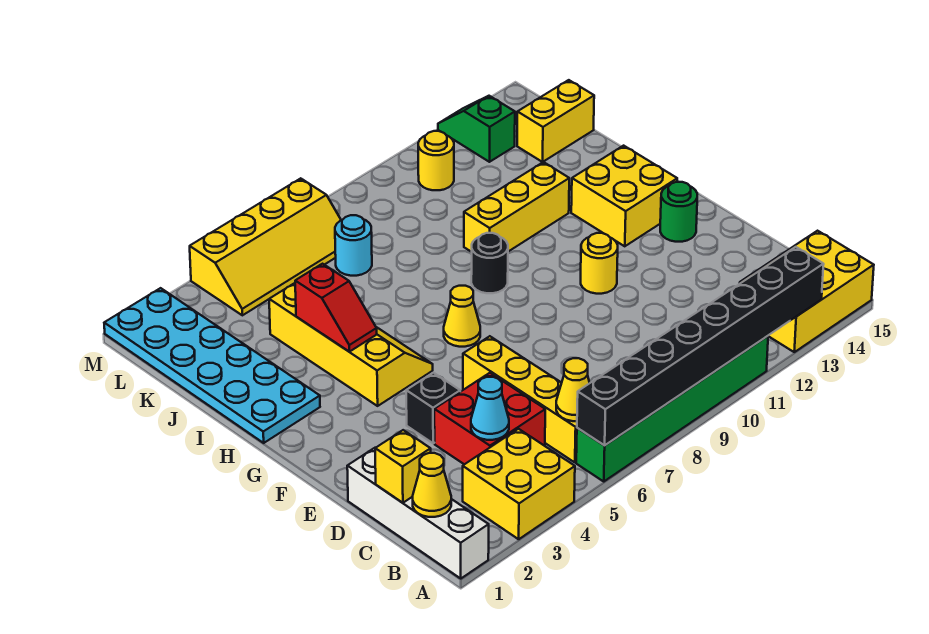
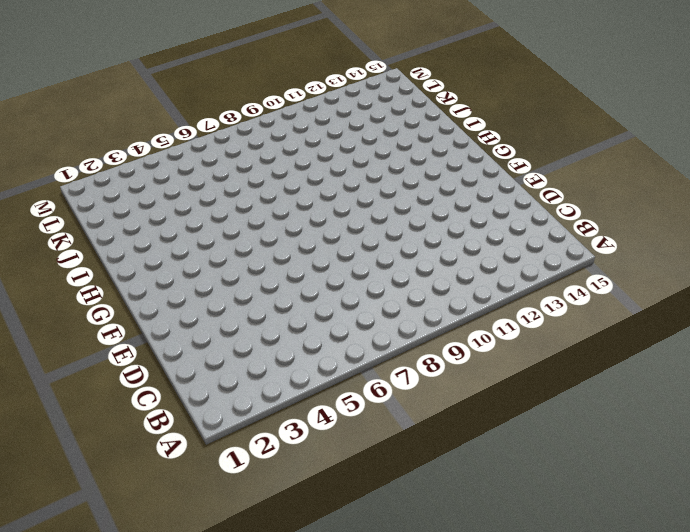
none -> white 1x4 brick [347,448,489,578]
none -> yellow 2x2 brick [463,429,575,539]
none -> green 1x6 brick [576,336,768,481]

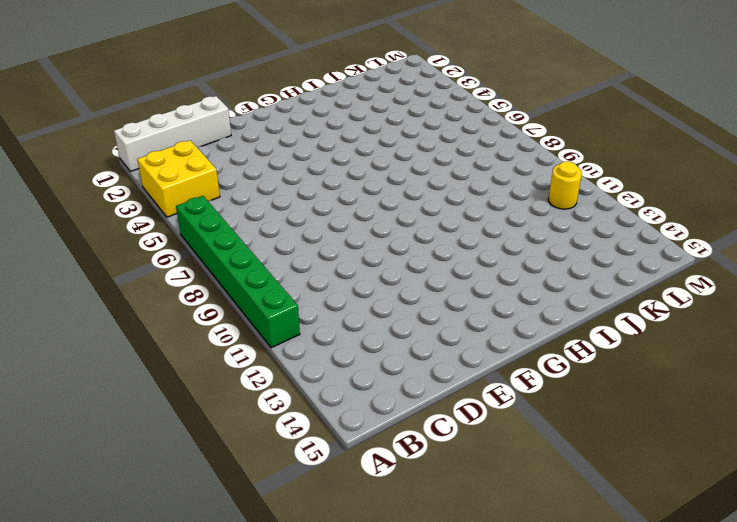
none -> yellow 2x3 brick [740,231,874,352]
none -> yellow 1x4 brick [463,336,577,462]
none -> red 2x2 brick [434,373,545,464]

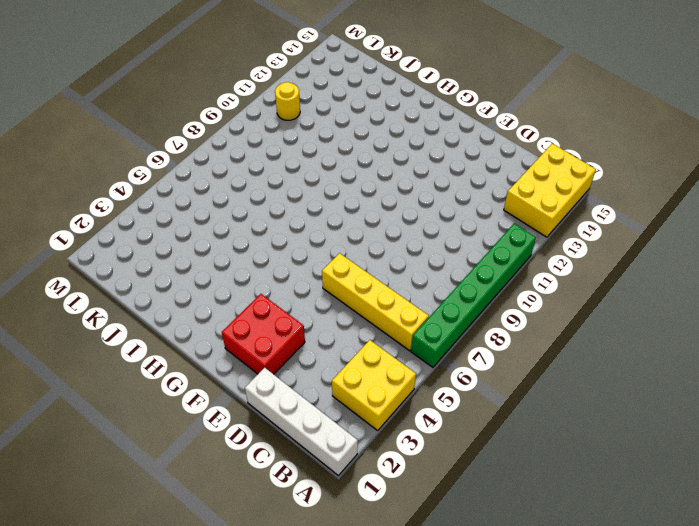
red 2x2 brick [222,294,305,374] -> red 2x2 brick moved to [434,373,545,464]
none -> black 1x1 brick [406,373,460,443]
none -> yellow 1x1 round brick [581,233,618,294]
none -> green 1x1 round brick [660,182,697,242]

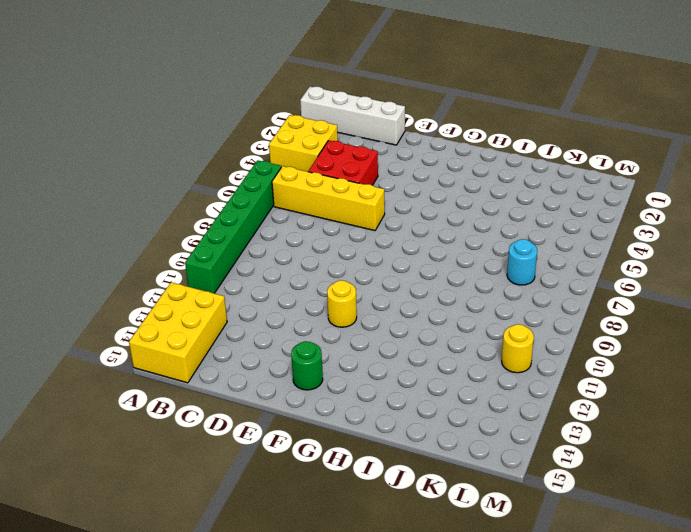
none -> black 1x1 brick [406,373,460,443]
none -> yellow 2x4 slope [269,283,433,406]
none -> yellow 1x1 cone [444,286,480,347]

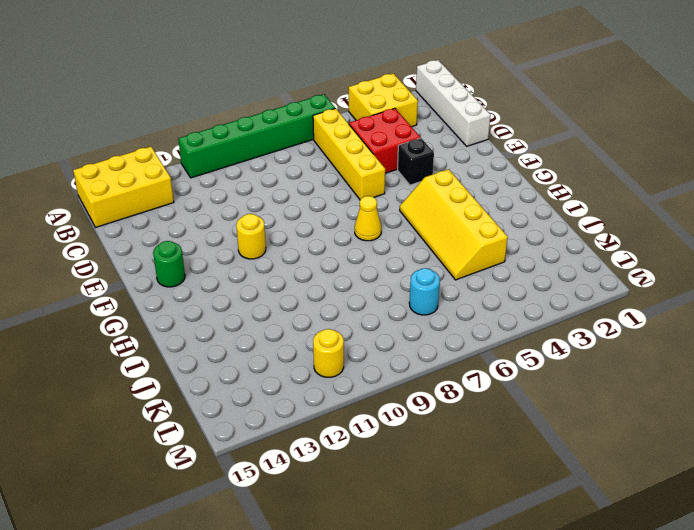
none -> yellow 2x2 brick [571,146,677,246]
none -> cyan 2x6 plate [104,288,320,443]
none -> black 1x1 round brick [471,233,508,293]

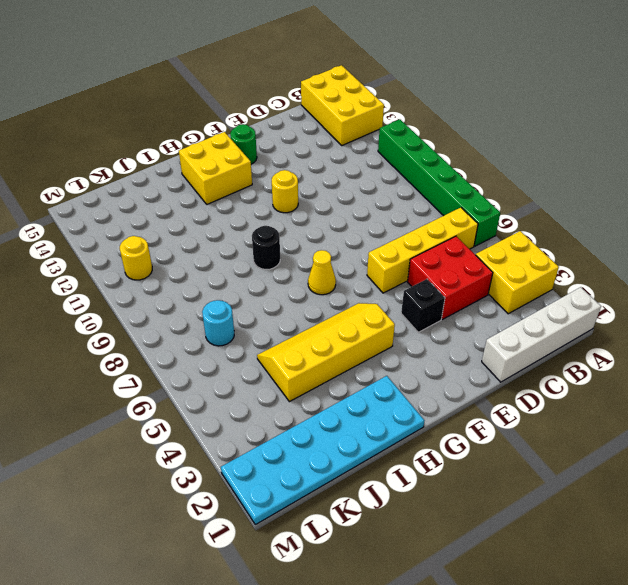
none -> yellow 1x3 brick [464,162,569,252]
none -> yellow 1x2 brick [517,80,594,162]
none -> yellow 2x4 slope [190,178,341,315]

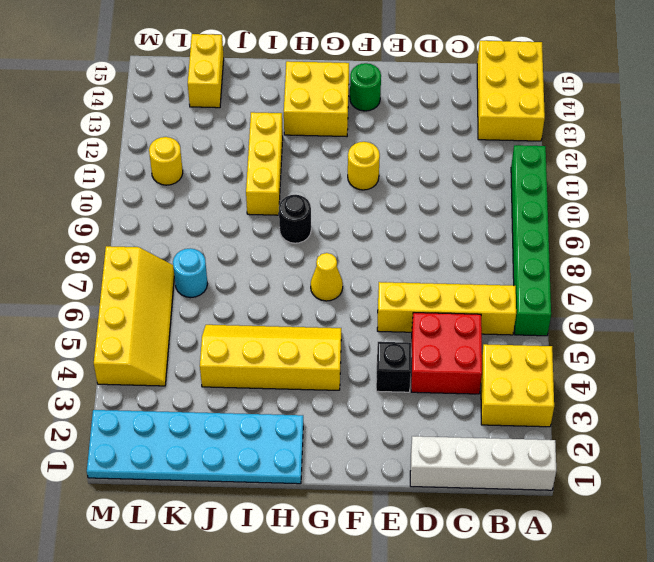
none -> green 1x2 slope [438,96,515,162]
none -> black 1x8 brick [577,247,824,445]
none -> yellow 1x1 cone [413,453,451,517]

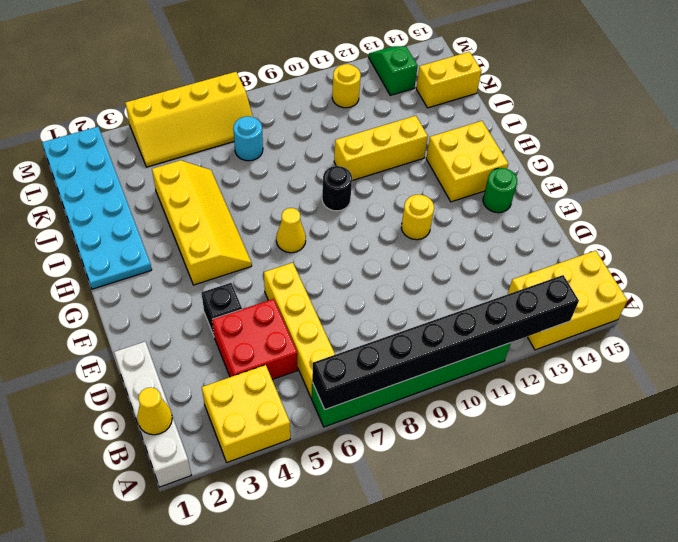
none -> yellow 1x1 cone [556,358,589,421]
none -> yellow 1x1 brick [375,430,431,503]
none -> cyan 1x1 cone [471,377,509,440]

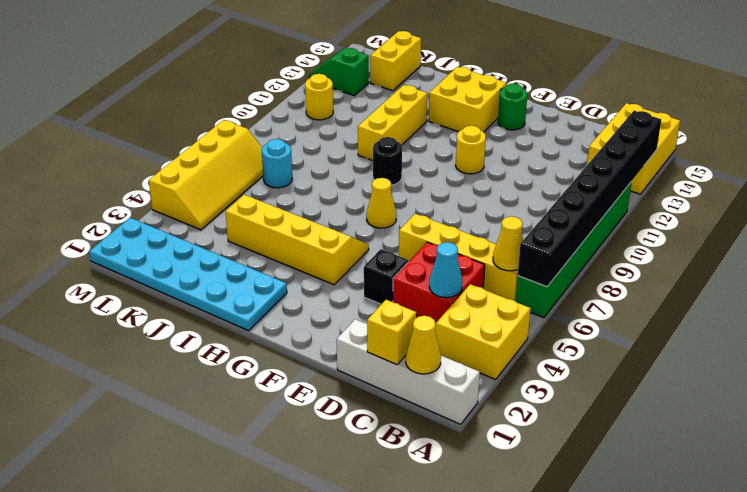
none -> red 1x2 slope [295,264,377,352]

